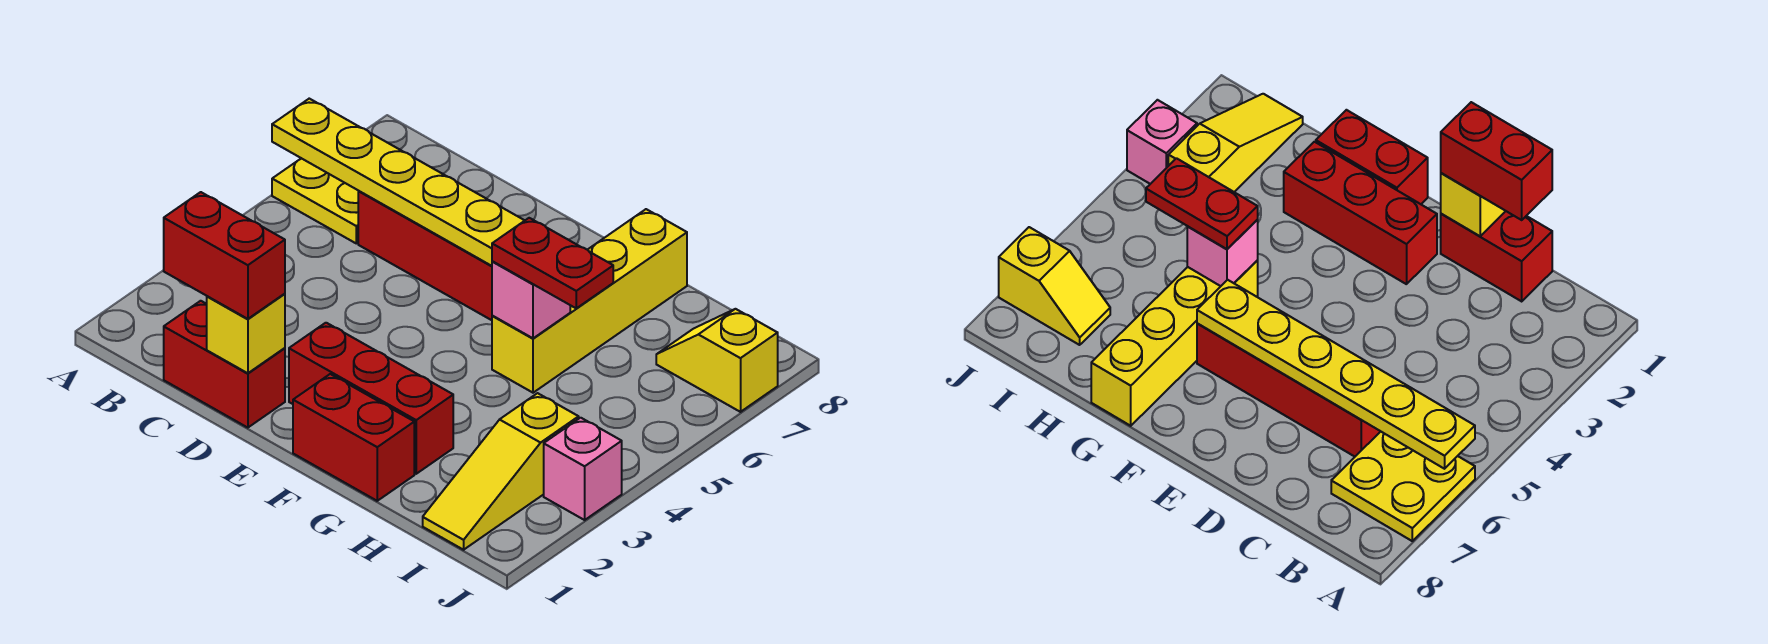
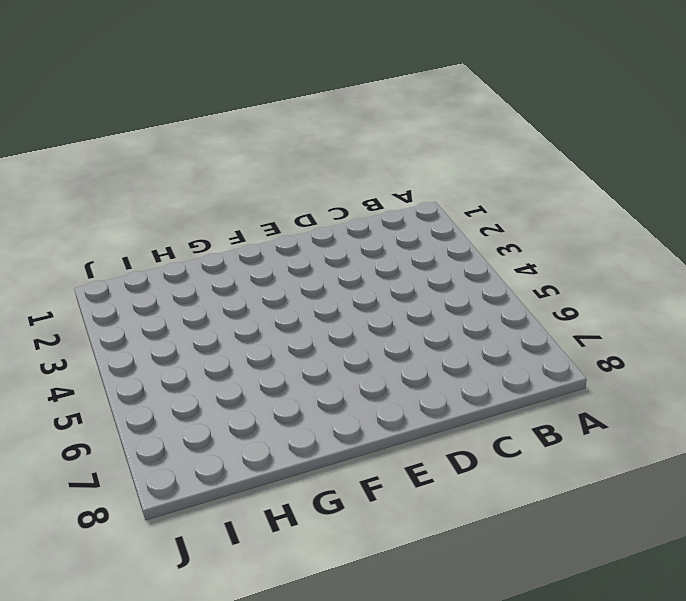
none -> yellow 2x2 plate [272,158,358,243]
none -> red 1x2 brick [164,301,285,428]
none -> red 1x4 brick [358,191,492,320]

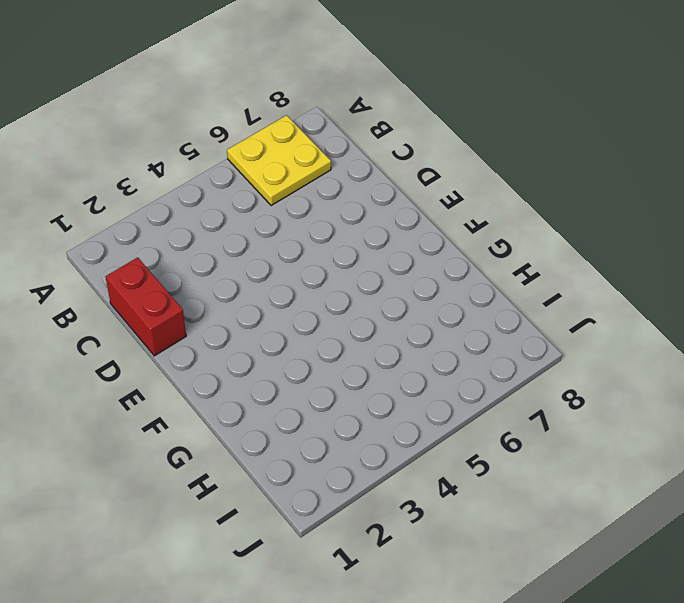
none -> red 1x4 brick [358,191,492,320]
none -> red 1x3 brick [289,323,453,474]
none -> red 1x2 brick [293,374,414,501]

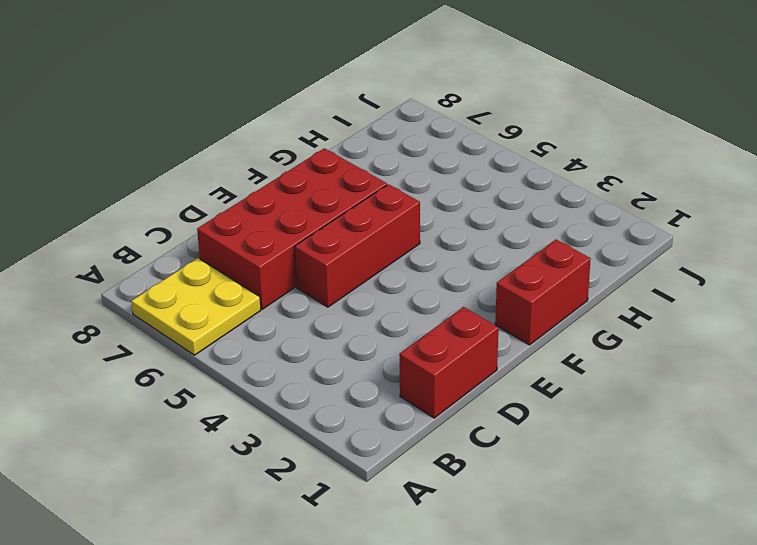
red 2x4 brick [197,148,387,309] -> red 1x4 brick [358,191,492,320]
red 1x3 brick [295,184,420,307] -> red 1x3 brick moved to [289,323,453,474]
none -> yellow 1x4 brick [492,209,687,393]
none -> yellow 1x3 slope [423,393,579,550]
none -> yellow 1x2 slope [656,309,778,412]

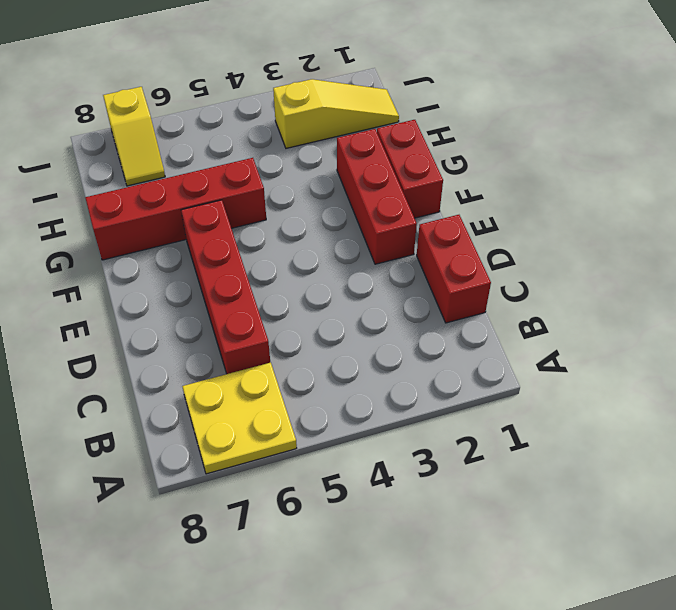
red 1x4 brick [85,158,266,260] -> yellow 1x4 brick [492,209,687,393]
none -> pink 1x1 brick [544,418,622,520]
none -> yellow 1x6 plate [272,99,525,266]
none -> yellow 1x1 brick [207,294,285,373]

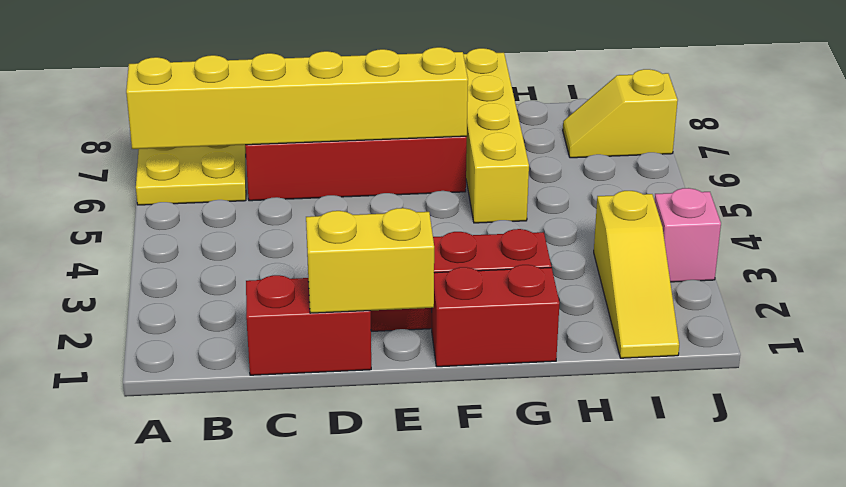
yellow 1x6 brick [126,47,468,149] -> yellow 1x6 plate [272,99,525,266]
yellow 1x2 brick [306,208,434,313] -> yellow 1x1 brick [207,294,285,373]
none -> pink 1x1 brick [492,261,570,338]
none -> red 1x2 brick [164,192,285,319]
none -> red 1x2 plate [492,218,613,309]

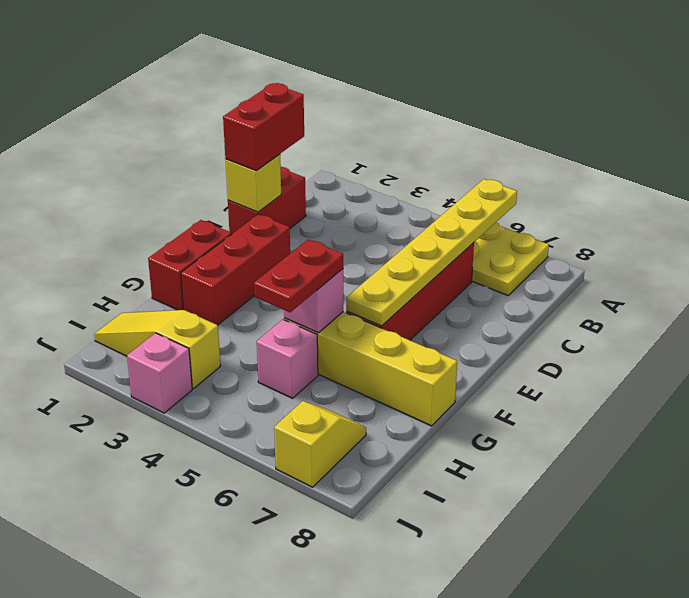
pink 1x1 brick [257,319,318,398] -> none

